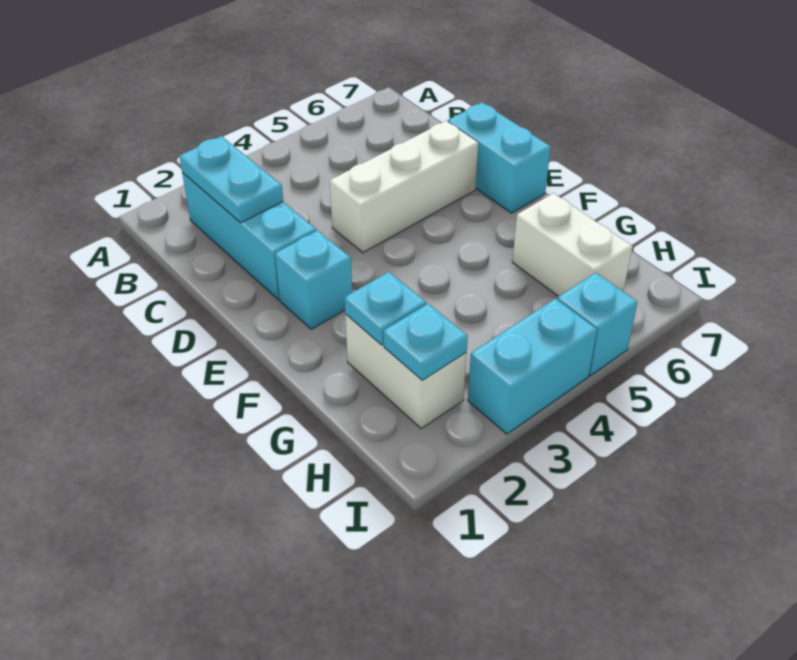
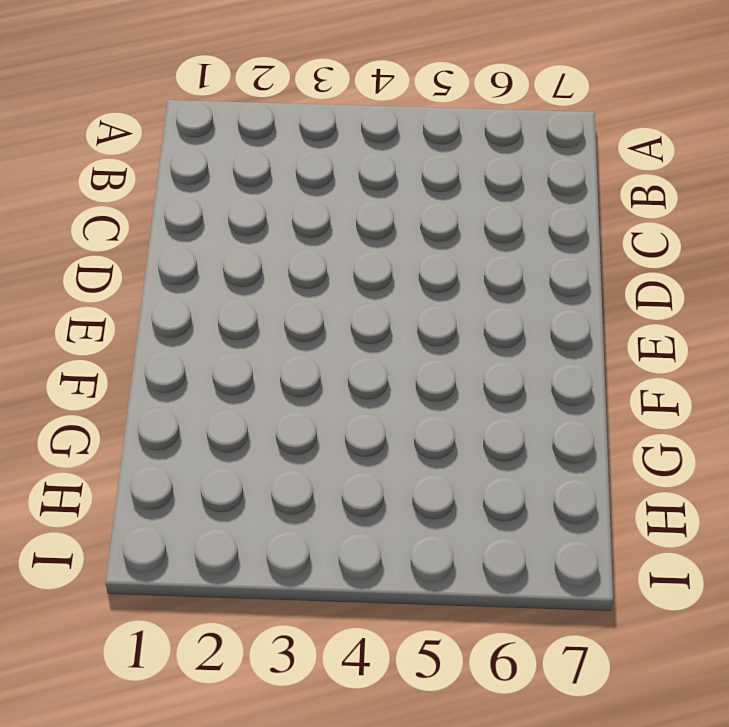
none -> cyan 1x3 brick [182,172,316,300]
none -> white 1x3 brick [330,121,478,253]

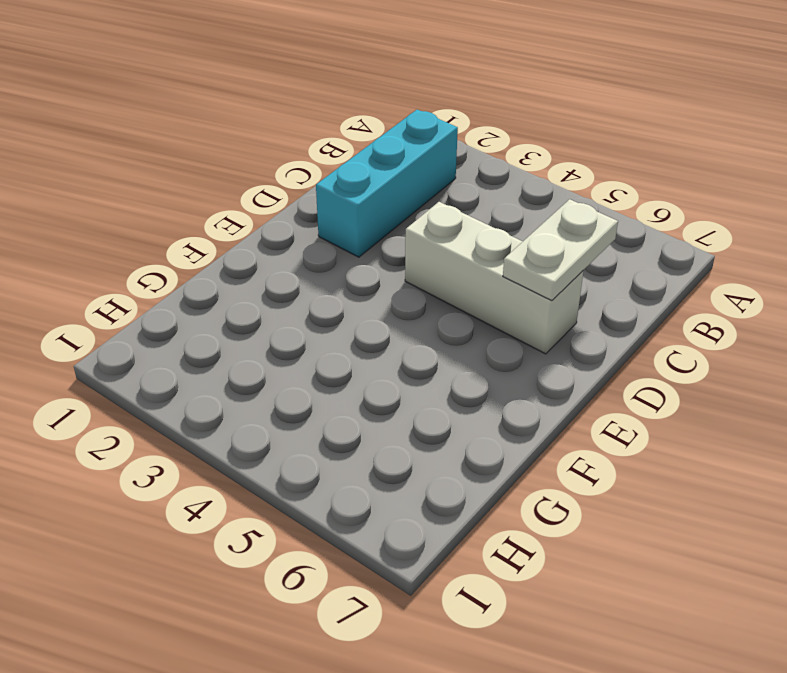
white 1x2 plate [503,199,618,301] -> none
none -> cyan 1x2 brick [448,102,551,213]
none -> cyan 1x1 brick [275,230,352,329]

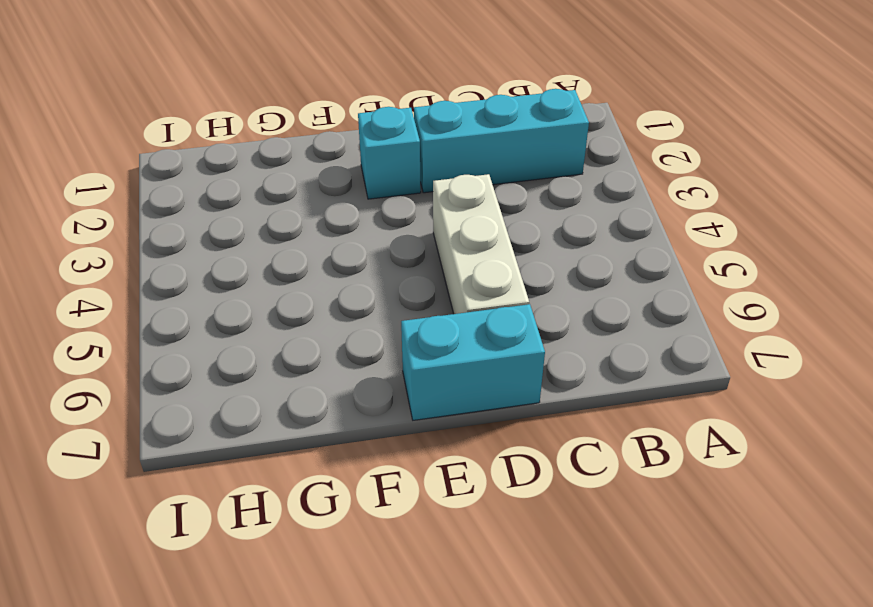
none -> white 1x2 brick [345,315,467,428]
none -> white 1x2 brick [512,193,632,296]

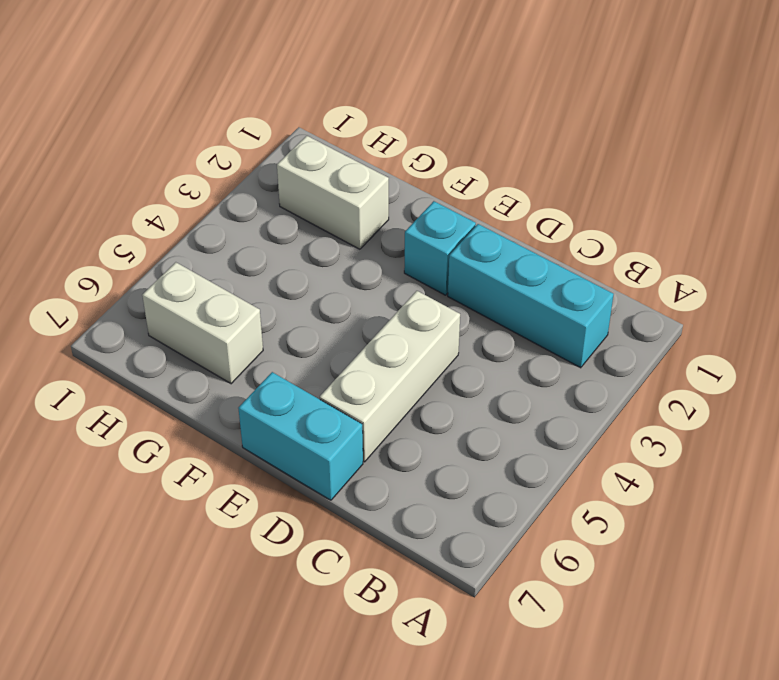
none -> cyan 1x2 brick [468,299,597,434]
none -> cyan 1x1 brick [557,272,637,375]

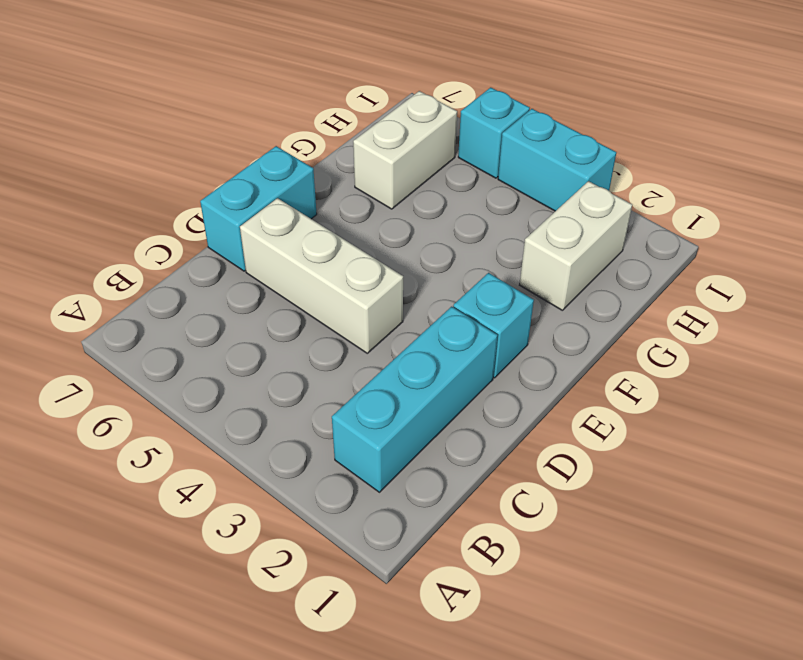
none -> cyan 1x2 plate [179,136,283,223]
none -> cyan 1x1 plate [345,272,426,345]

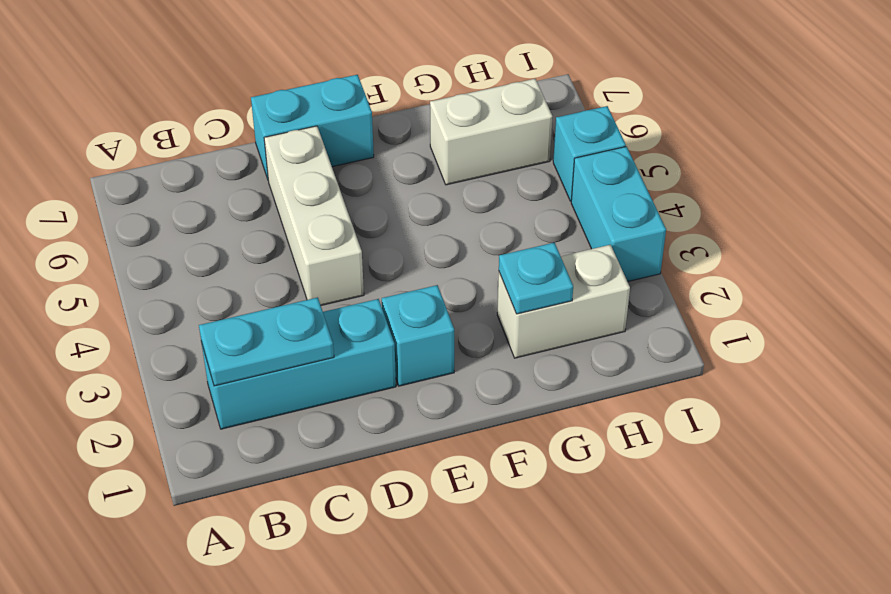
none -> cyan 1x1 plate [383,304,468,380]

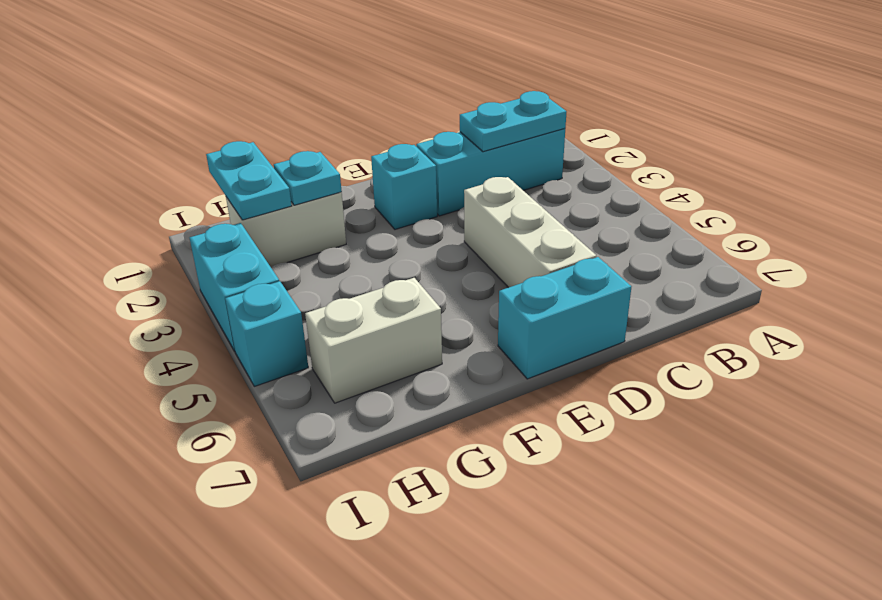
cyan 1x2 plate [206,141,292,220] -> cyan 1x1 plate [383,304,468,380]

